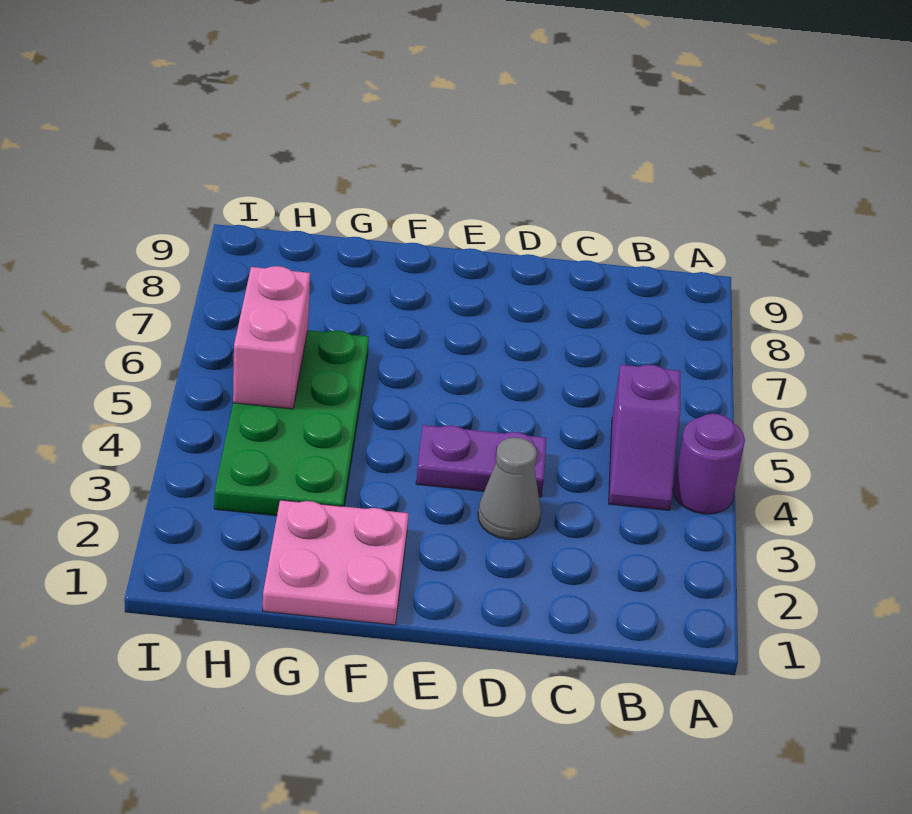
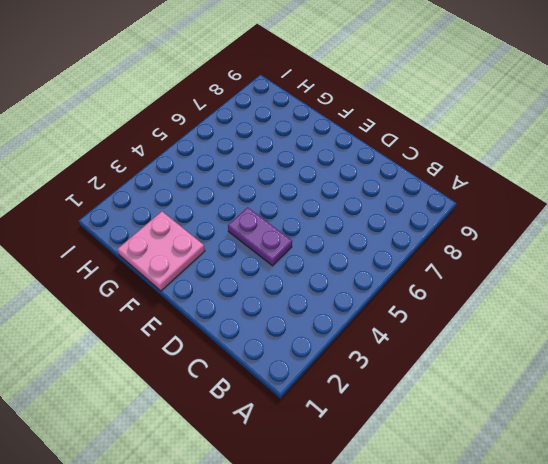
none -> purple 1x1 round brick [673,414,745,514]
none -> purple 1x2 slope [609,365,680,510]

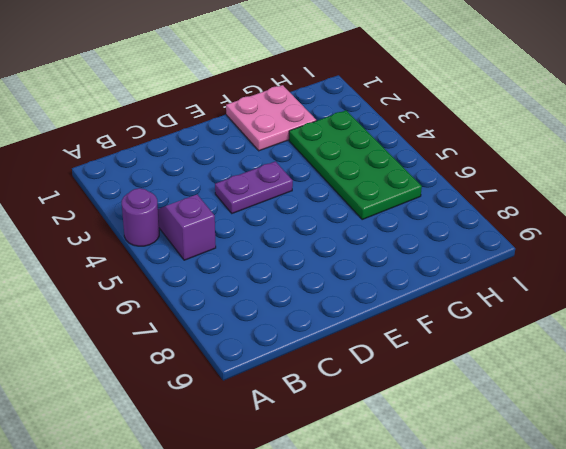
none -> grey 1x1 cone [478,437,541,539]
none -> pink 1x2 brick [233,266,310,409]

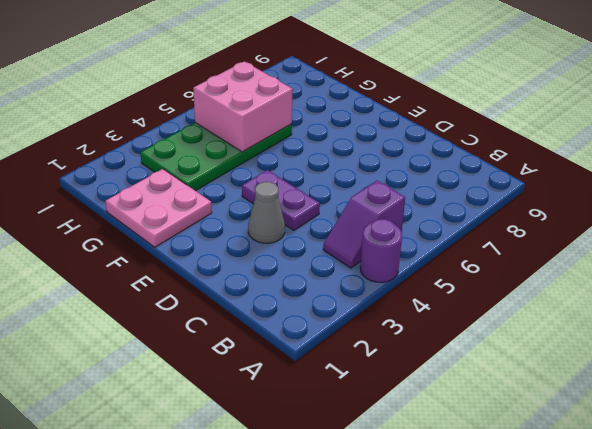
pink 2x2 brick [193,61,293,152] -> pink 1x2 brick [233,266,310,409]

